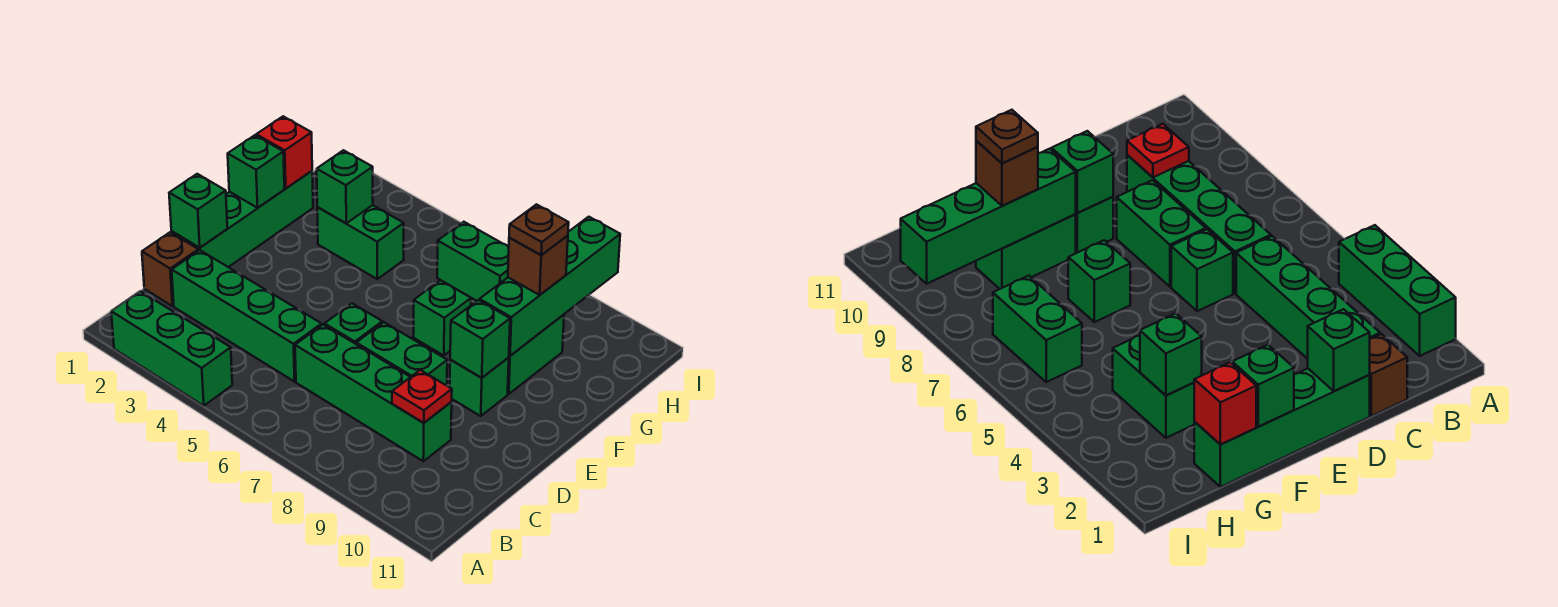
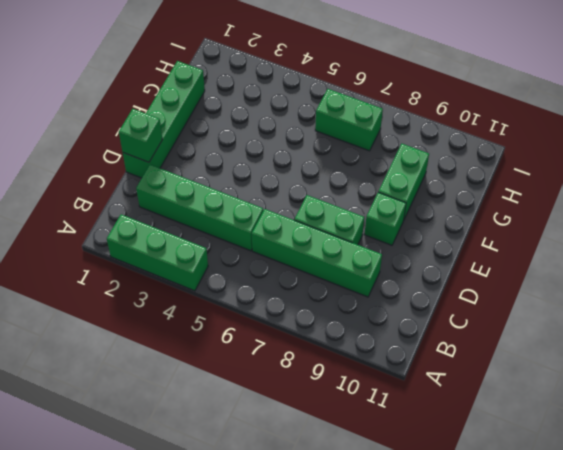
none -> brown 1x1 brick [142,232,198,306]
none -> green 1x1 brick [324,303,382,344]
none -> green 1x1 brick [413,280,471,355]

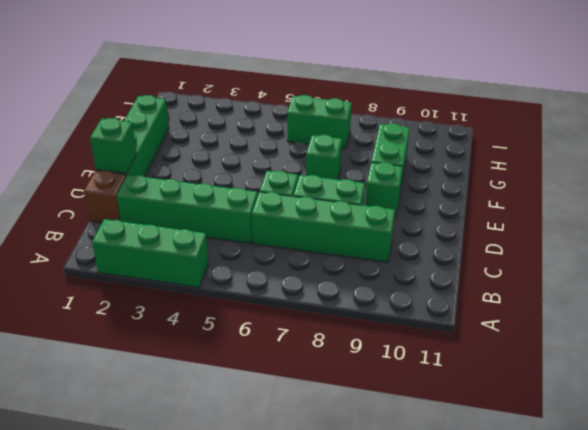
none -> green 1x2 brick [317,205,404,279]
none -> red 1x1 plate [392,370,452,423]
none -> green 1x1 brick [450,300,510,378]

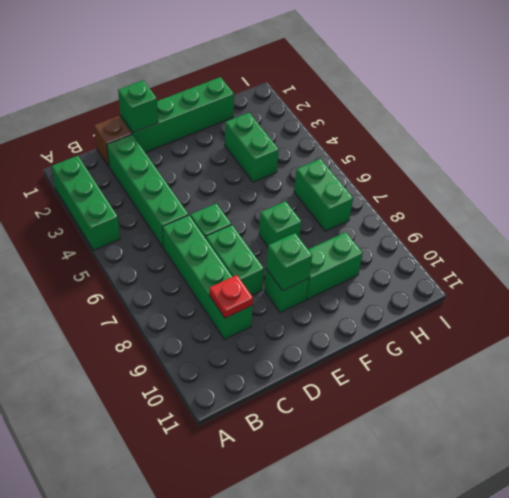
none -> green 1x1 brick [228,135,284,208]
none -> green 1x4 brick [480,217,620,356]
none -> red 1x1 brick [256,116,312,188]

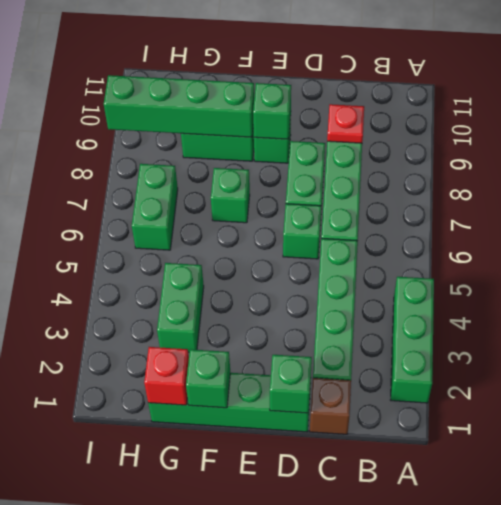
none -> green 1x1 brick [317,150,373,223]
none -> brown 1x1 brick [508,236,568,295]
none -> brown 1x1 plate [509,204,569,255]

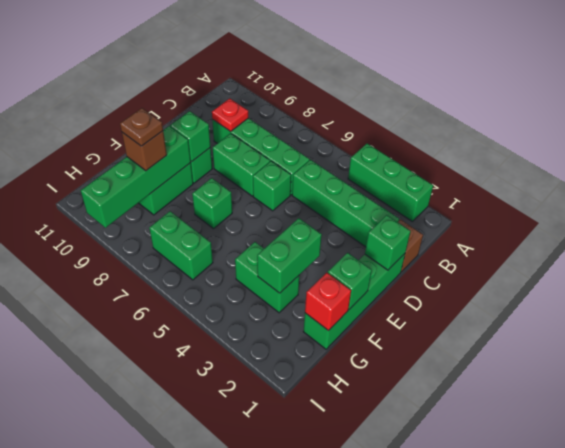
green 1x2 brick [257,218,322,293] -> green 1x1 brick [317,150,373,223]

